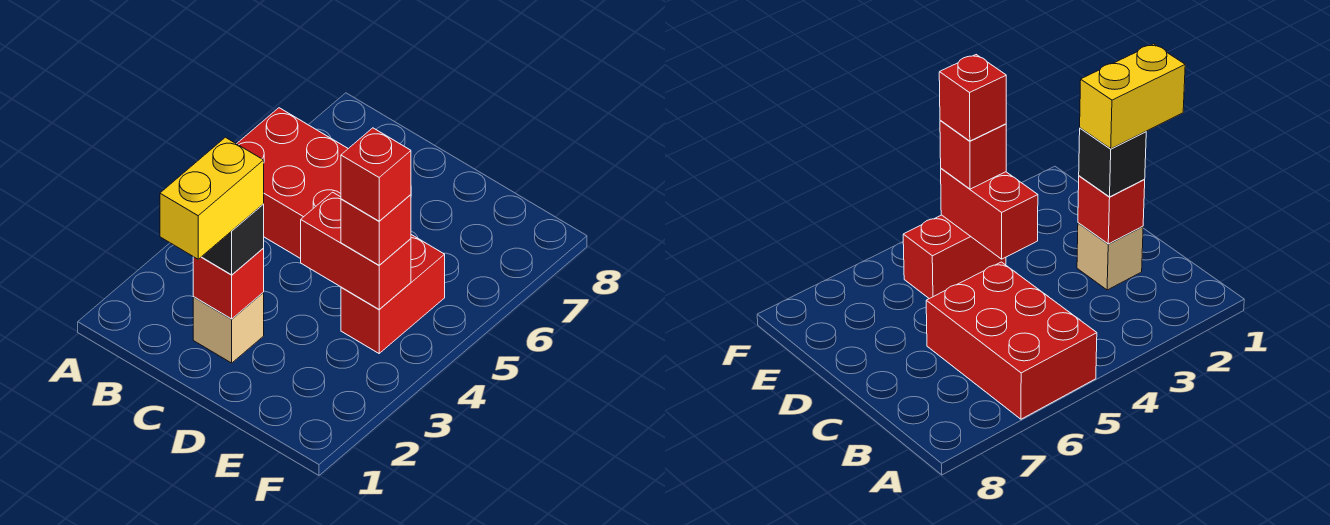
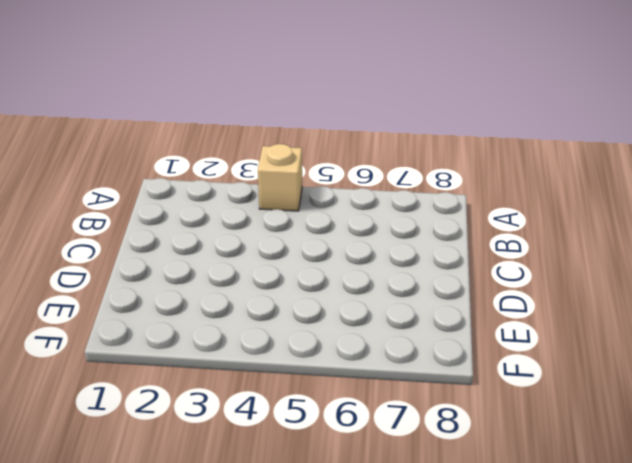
tan 1x1 brick [258,144,302,211] -> tan 1x1 brick moved to [193,293,264,363]
none -> red 2x3 brick [237,108,348,259]
none -> red 1x2 brick [341,235,445,353]

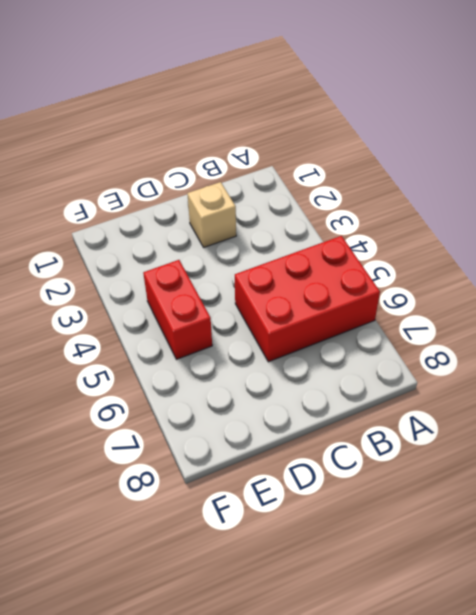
none -> red 1x1 brick [193,248,264,319]
none -> red 1x2 brick [301,192,411,309]

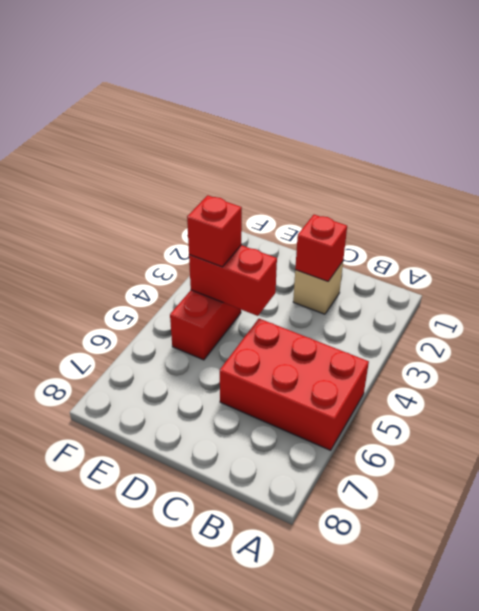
none -> black 1x1 brick [202,204,264,275]
none -> yellow 1x2 brick [160,137,264,259]

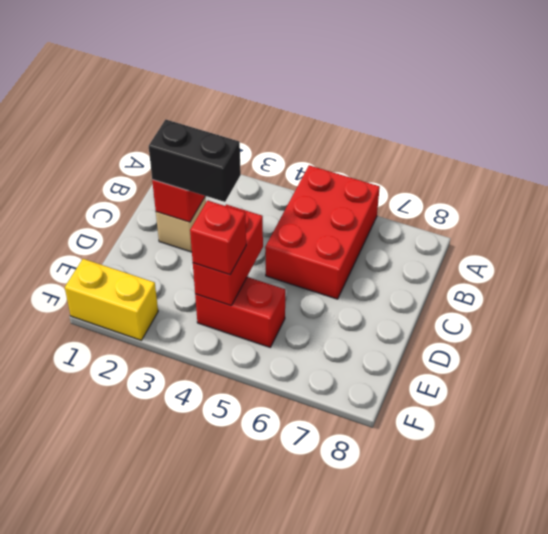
black 1x2 brick [149,120,241,202] -> black 1x1 brick [202,204,264,275]
yellow 1x2 brick [65,259,158,340] -> yellow 1x2 brick moved to [160,137,264,259]
none -> red 1x1 brick [341,128,411,221]

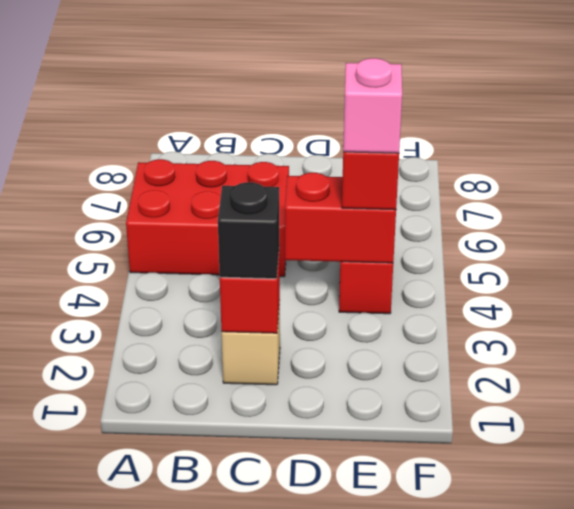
pink 1x1 brick [343,58,402,153] -> red 1x1 brick [341,128,411,221]
none -> yellow 1x2 brick [160,137,264,259]

